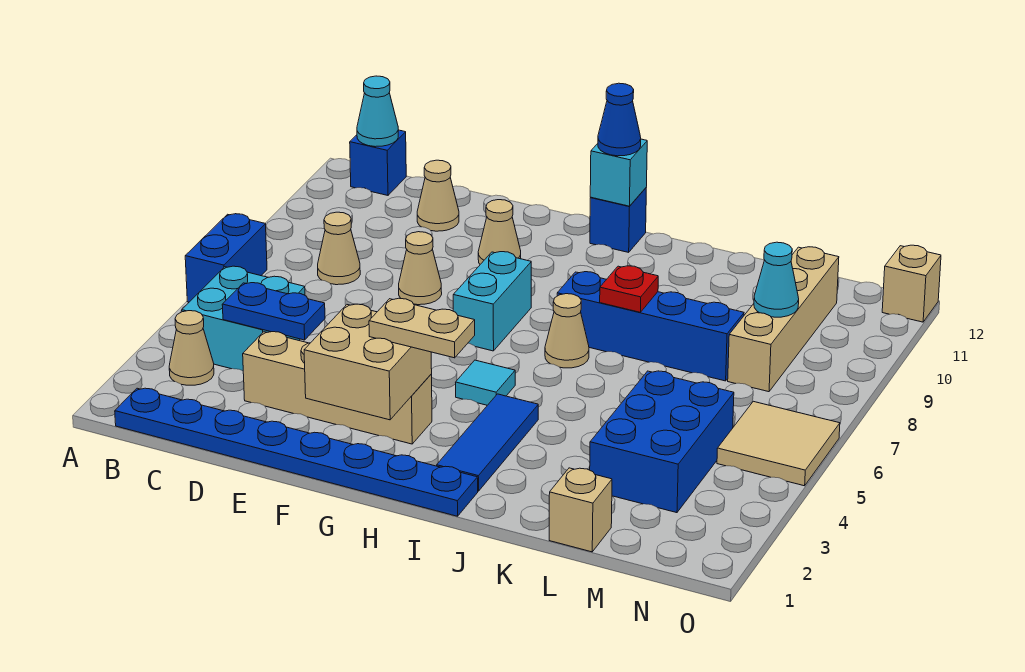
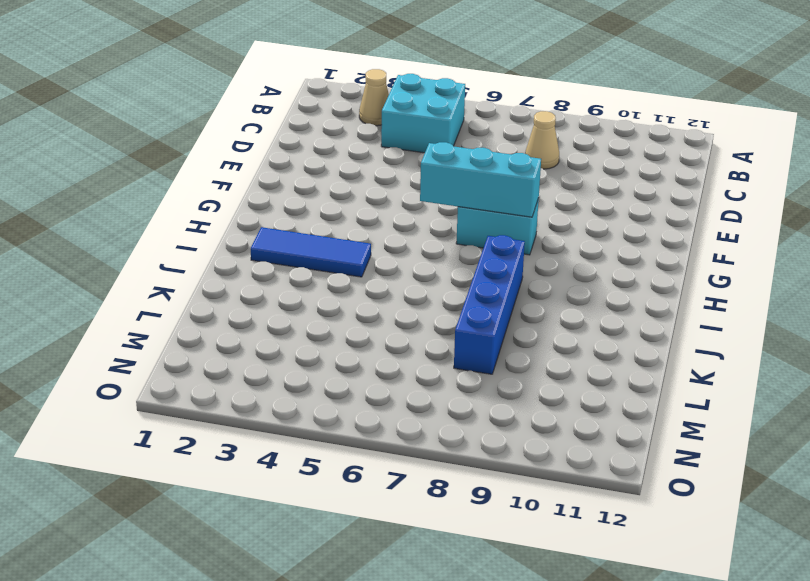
cyan 1x3 brick [420,142,541,217] -> none
none -> blue 1x2 brick [185,214,267,302]
none -> blue 1x8 plate [115,388,478,516]
none -> blue 1x1 brick [350,130,406,195]

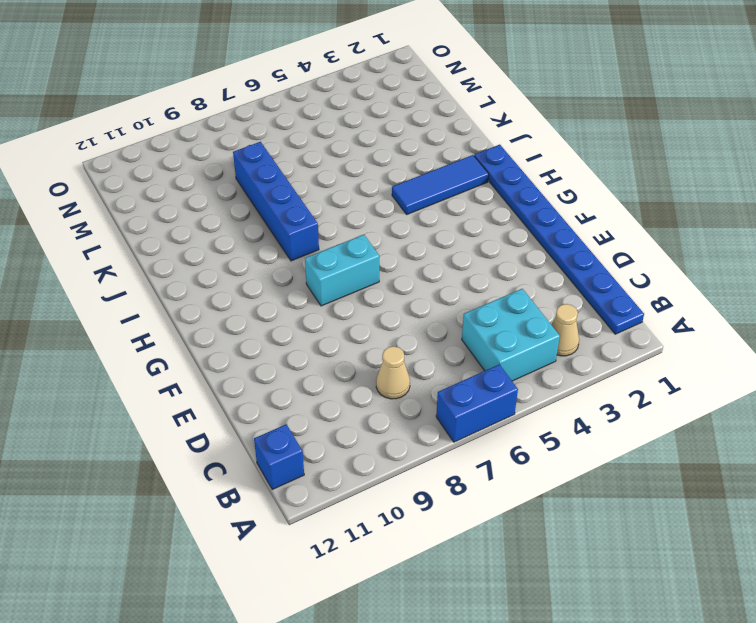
none -> tan 1x4 brick [243,332,432,444]
none -> tan 1x1 cone [417,160,459,231]
none -> tan 1x1 cone [399,232,442,305]

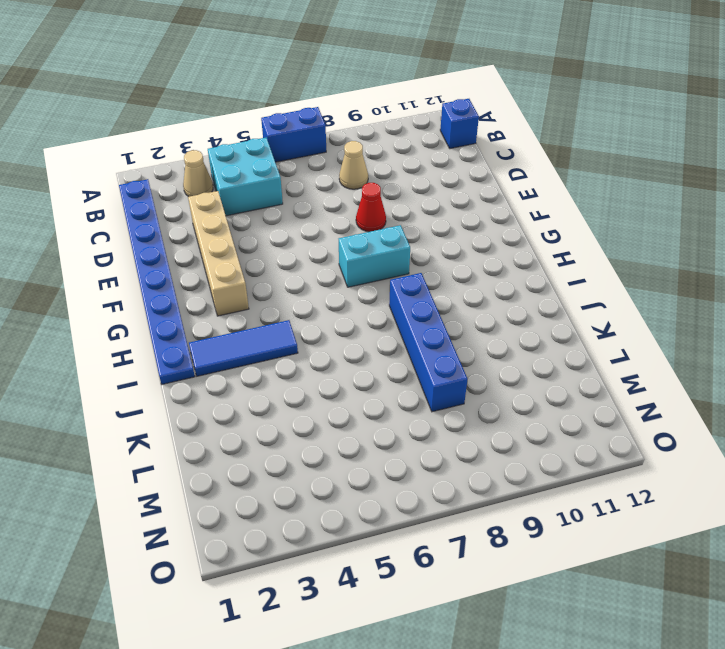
red 1x1 cone [356,183,386,232] -> tan 1x1 cone [399,232,442,305]
none -> tan 1x1 cone [417,160,459,231]
none -> tan 1x1 cone [478,200,521,264]
none -> cyan 1x1 tile [456,360,515,405]

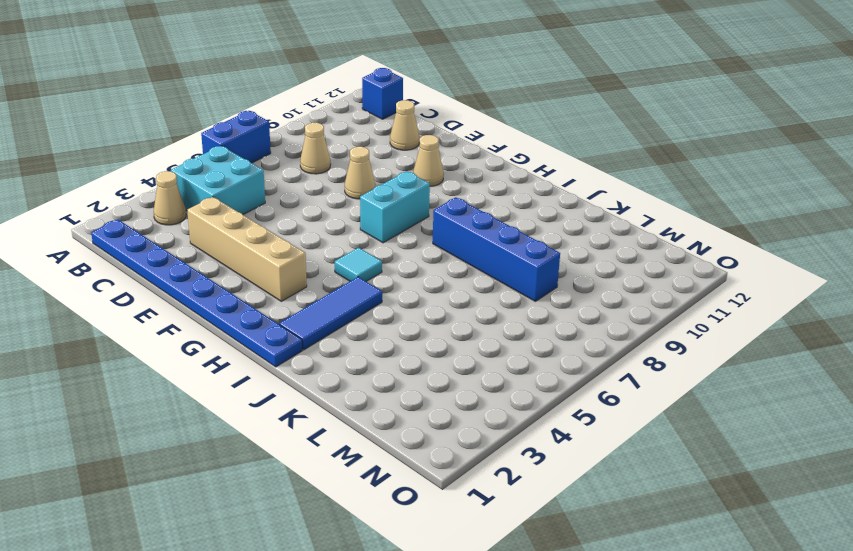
none -> blue 1x1 brick [590,188,646,252]
none -> tan 1x1 cone [545,294,589,368]
none -> tan 1x1 brick [549,468,612,552]

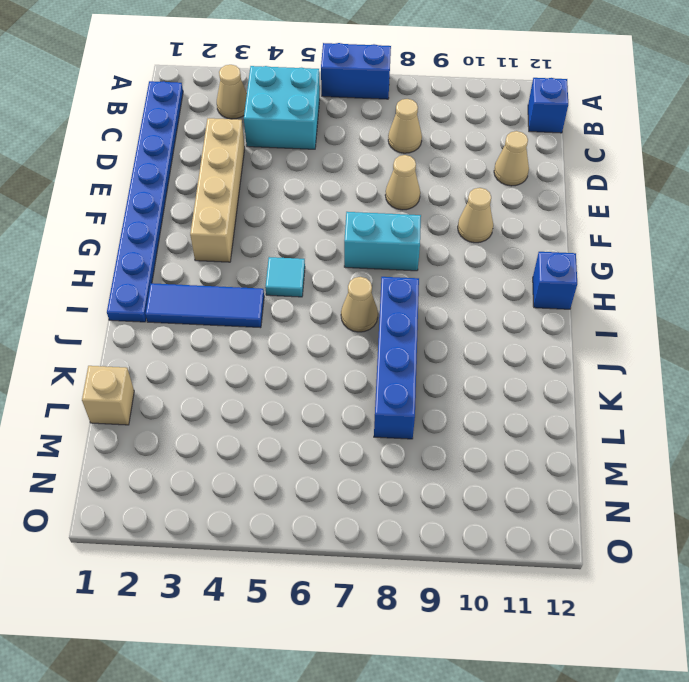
none -> blue 2x3 brick [590,371,734,513]
none -> tan 1x4 brick [728,247,839,392]
none -> tan 2x2 tile [717,401,840,486]

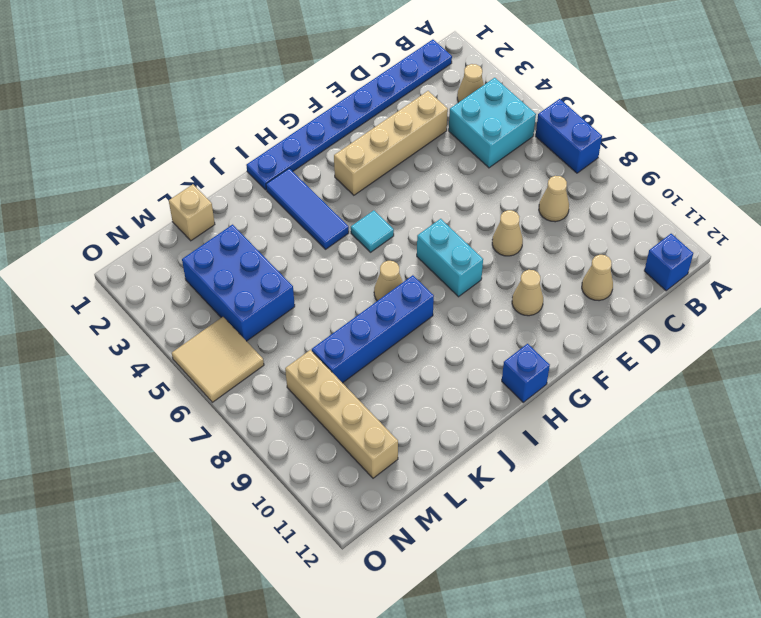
none -> tan 1x1 brick [882,245,941,322]
none -> cyan 1x1 cone [357,76,398,147]
none -> blue 1x2 plate [222,283,325,340]

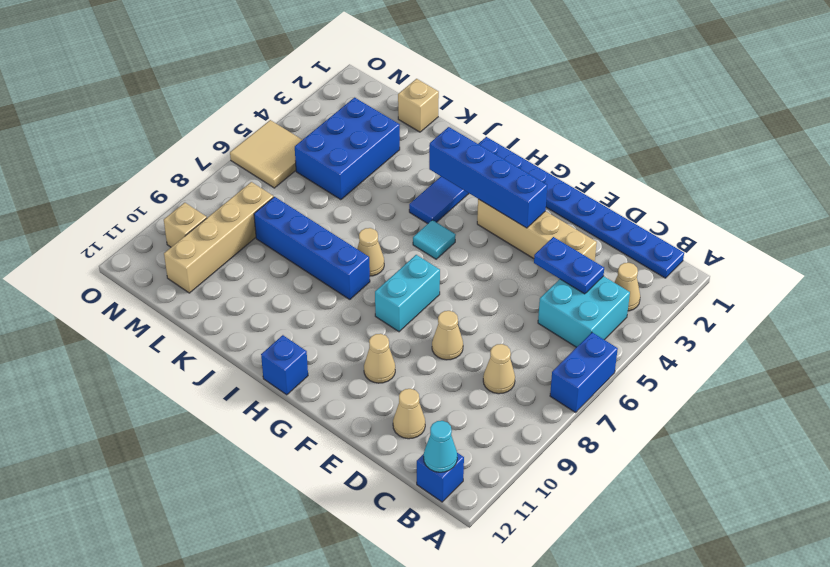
blue 1x4 brick [429,127,547,228] -> tan 2x2 brick [304,304,432,420]
tan 1x1 brick [164,203,207,247] -> tan 1x1 brick moved to [882,245,941,322]
none -> cyan 1x1 brick [590,139,647,206]
none -> red 1x1 plate [600,266,658,312]
none -> cyan 1x1 cone [754,242,799,317]

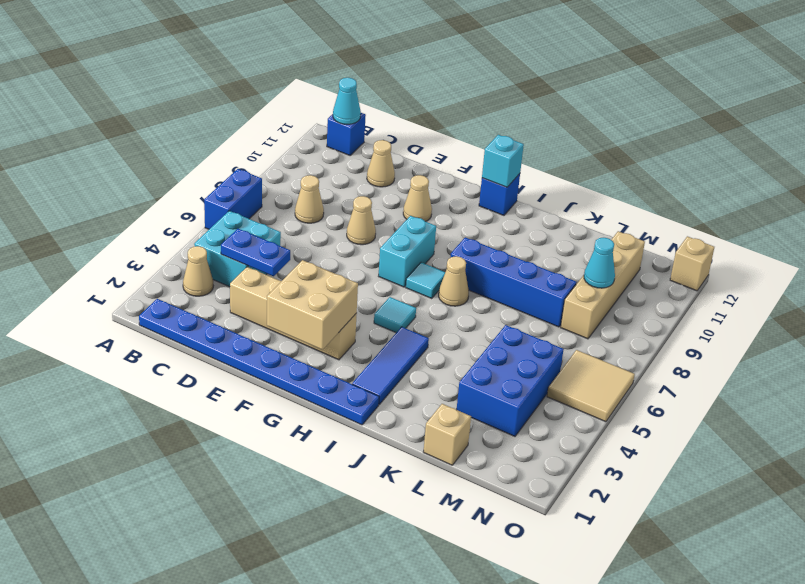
cyan 1x1 tile [406,263,445,298] -> none
none -> red 1x1 plate [600,266,658,312]
none -> tan 1x2 plate [369,298,475,358]
none -> blue 1x1 cone [598,83,641,156]

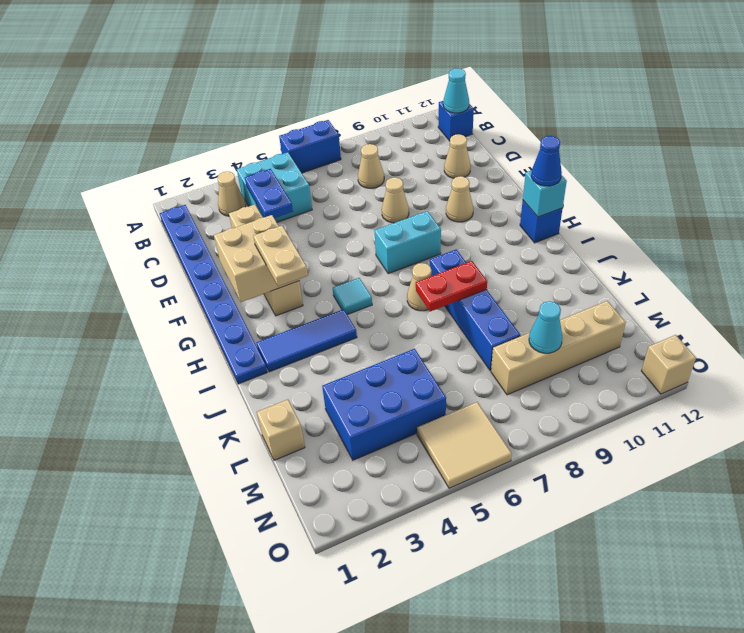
red 1x2 plate [416,261,487,311] -> red 1x1 plate [600,266,658,312]

